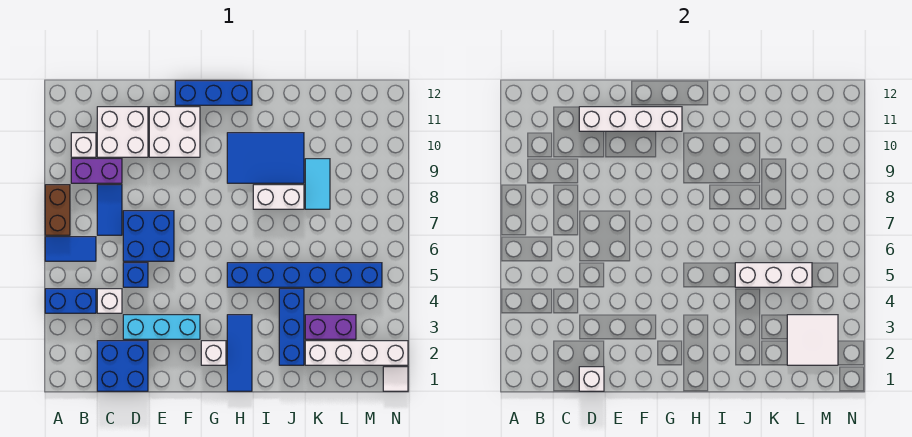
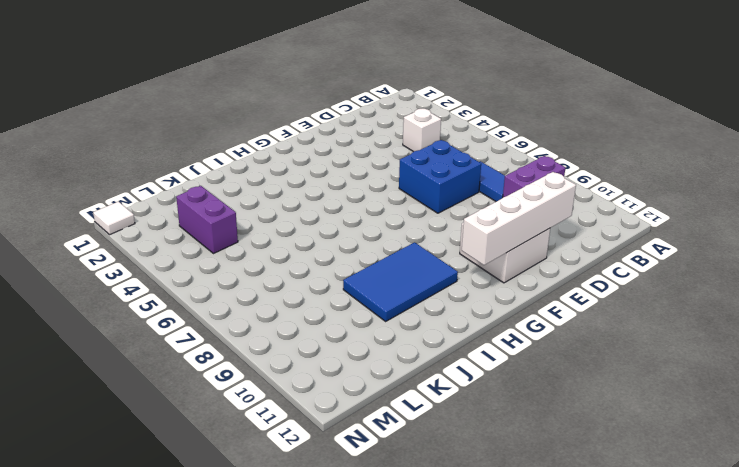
purple 1x2 brick [176,186,238,254] -> purple 1x2 brick turned to [305,315,356,339]
none -> blue 1x2 brick [45,289,96,313]
none -> blue 1x2 tile [45,237,96,261]
none -> brown 1x2 brick [45,185,70,235]

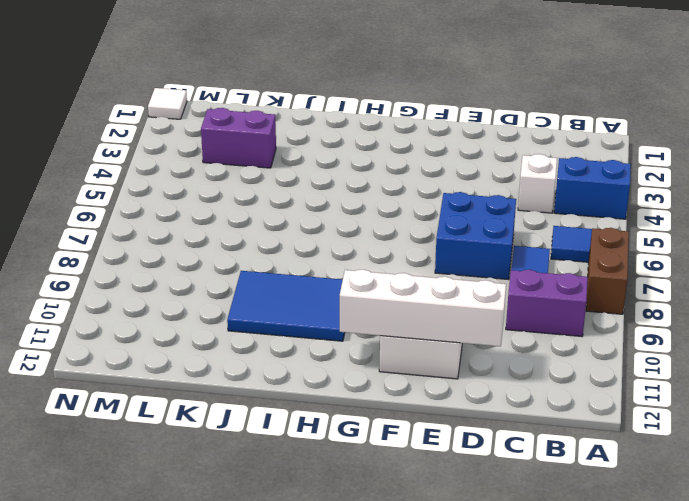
none -> white 1x1 brick [71,133,96,157]
none -> blue 2x2 brick [97,341,148,391]
none -> white 2x2 brick [97,107,148,157]

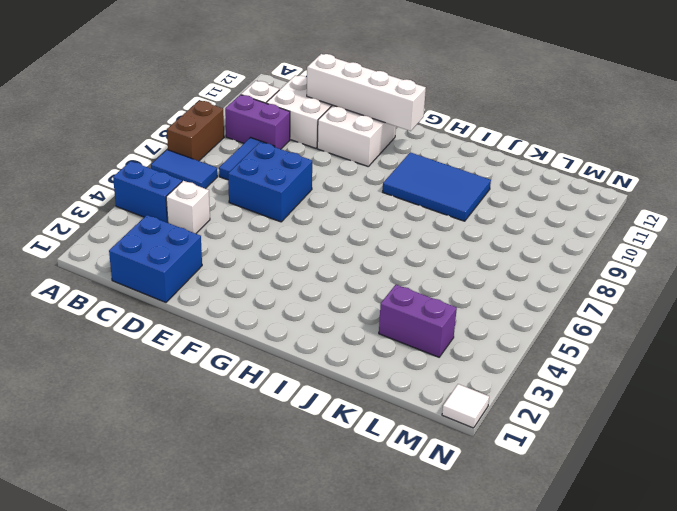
none -> cyan 1x3 brick [123,315,200,339]
none -> blue 1x1 brick [123,263,148,287]
none -> blue 1x3 brick [175,81,252,105]

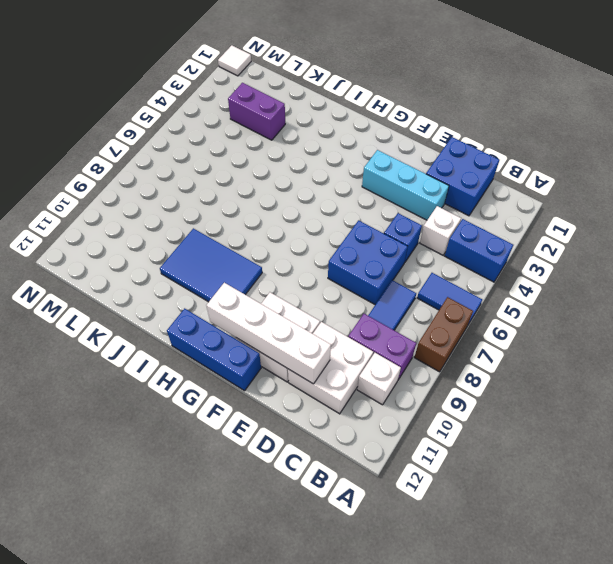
none -> white 1x1 brick [201,341,226,365]
none -> blue 1x3 tile [227,315,252,391]
none -> blue 1x6 brick [227,263,382,287]

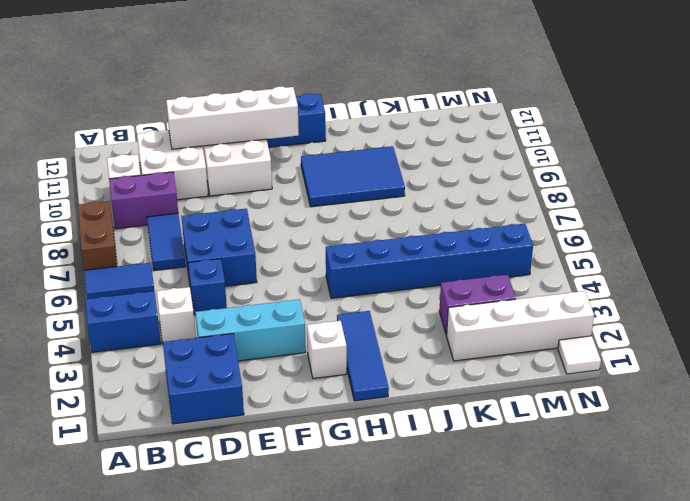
none -> white 1x2 brick [253,185,304,209]
none -> blue 1x3 brick [279,289,304,365]
none -> cyan 1x2 tile [305,159,330,209]

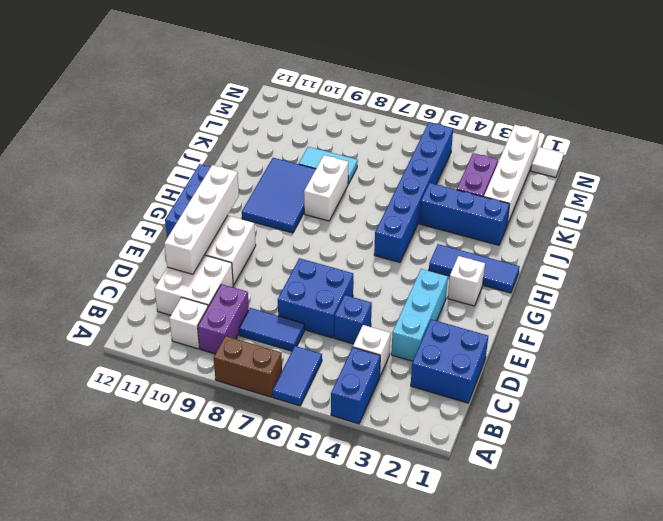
none -> white 1x1 brick [579,367,604,391]
none -> white 1x3 brick [735,263,812,287]
none -> white 2x2 tile [787,315,838,365]

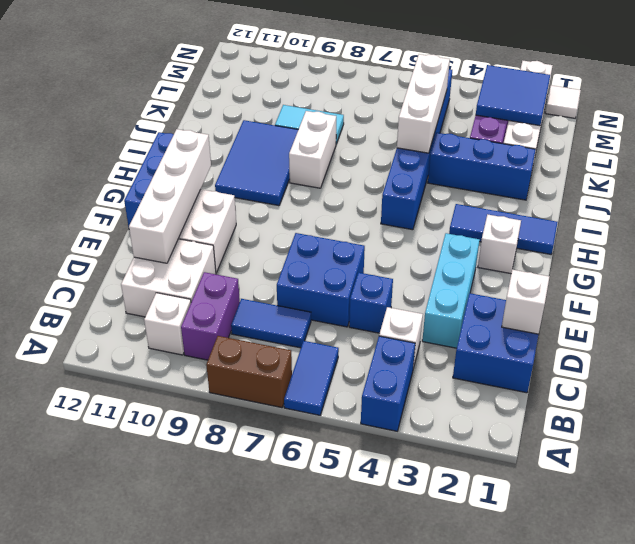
blue 2x2 tile [476,65,550,126] -> white 2x2 tile [787,315,838,365]

